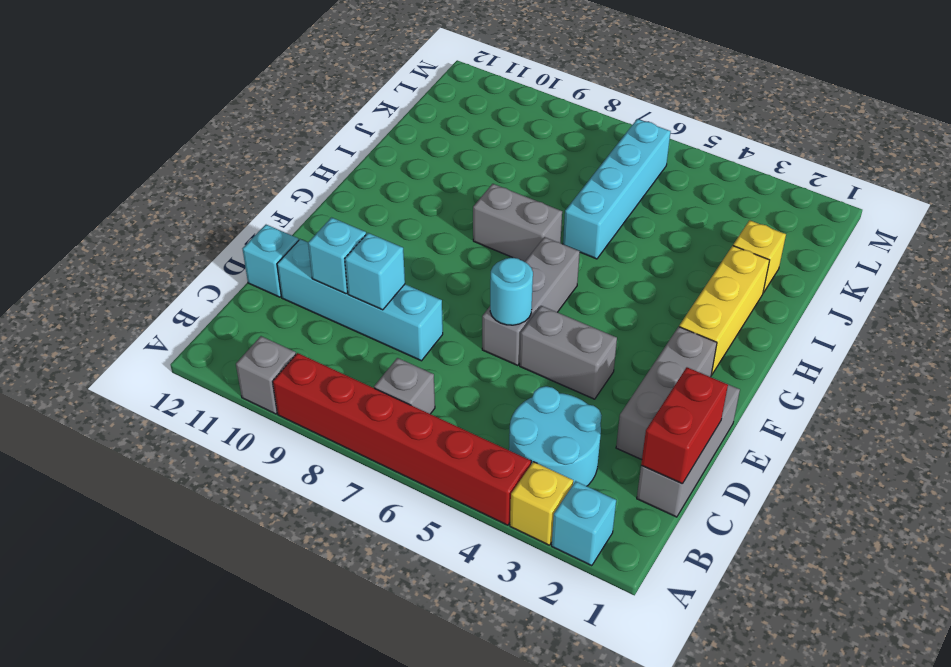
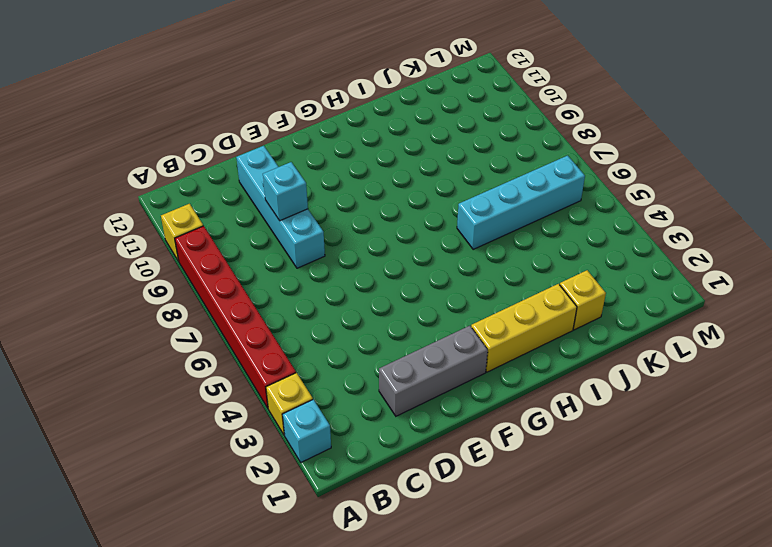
yellow 1x1 brick [161,204,203,261] -> grey 1x1 brick [236,336,296,414]
none -> cyan 2x2 round brick [509,386,602,486]
none -> grey 1x1 brick [374,358,435,414]
none -> grey 1x3 brick [637,385,740,517]

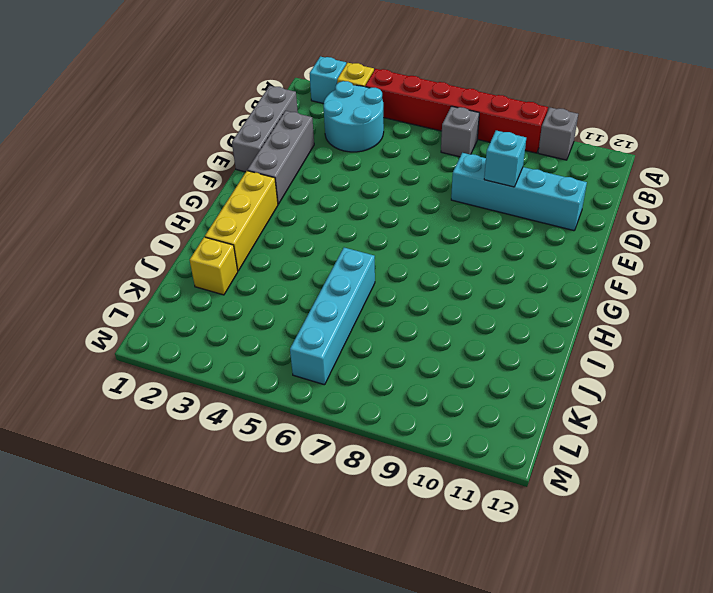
none -> cyan 1x1 brick [243,225,299,297]
none -> grey 1x2 brick [520,306,617,399]
none -> grey 1x3 brick [482,237,580,365]

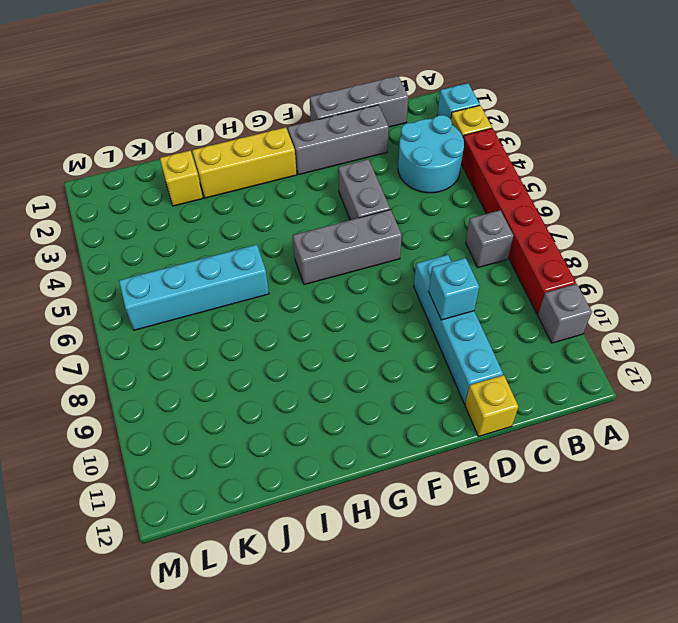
yellow 1x1 brick [465,375,518,436] -> cyan 1x1 brick [243,225,299,297]
none -> grey 1x2 brick [473,184,562,262]
none -> red 1x2 brick [641,367,728,484]
none -> cyan 1x1 brick [308,218,366,294]

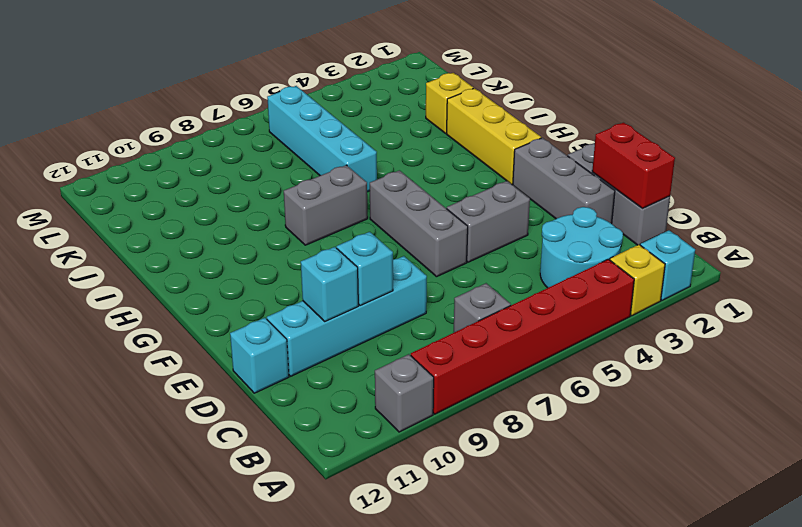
none -> cyan 1x1 round brick [490,258,533,325]

